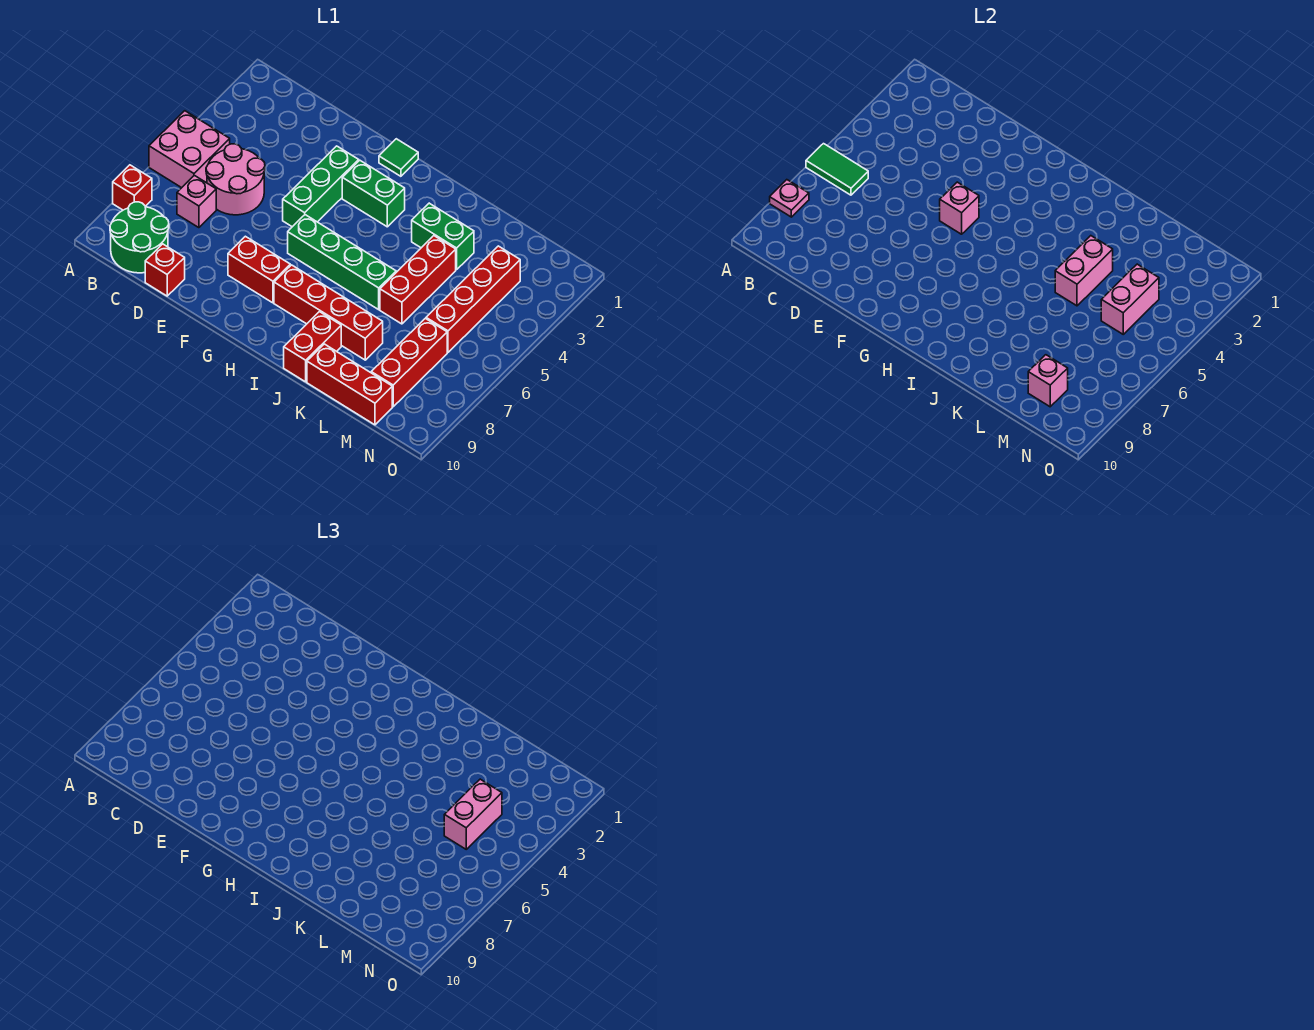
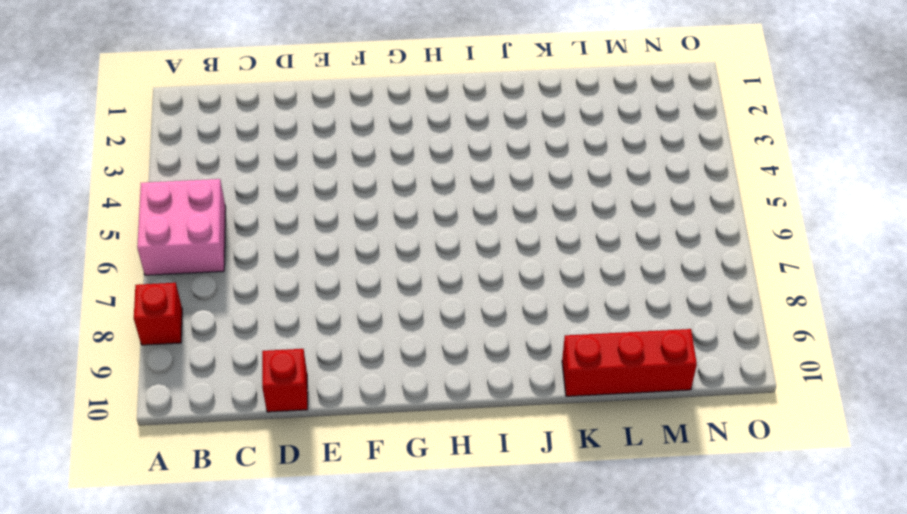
none -> green 2x2 round brick [110,202,169,273]
none -> pink 2x2 round brick [206,144,265,215]
none -> pink 1x1 brick [177,175,216,228]

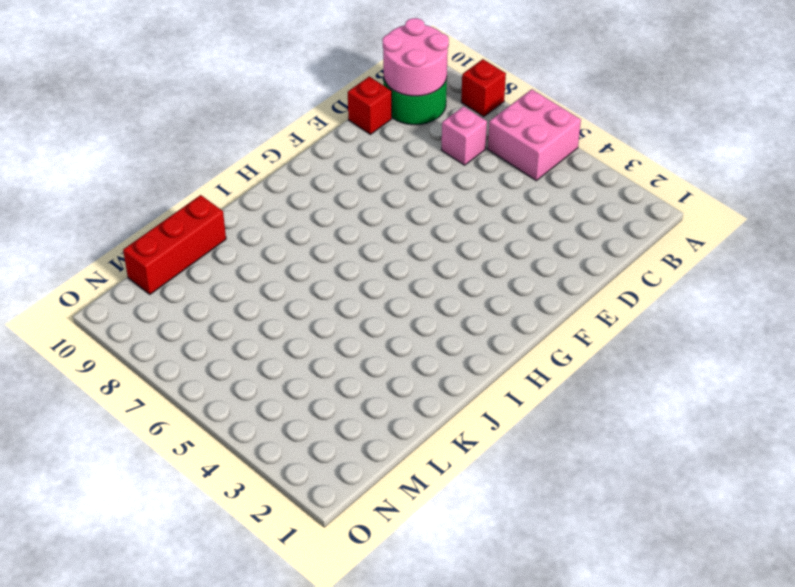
pink 2x2 round brick [383,18,449,96] -> pink 2x2 round brick moved to [206,144,265,215]
none -> green 1x3 brick [283,146,359,227]
none -> red 1x2 brick [228,236,290,303]
none -> green 1x1 tile [379,139,418,176]

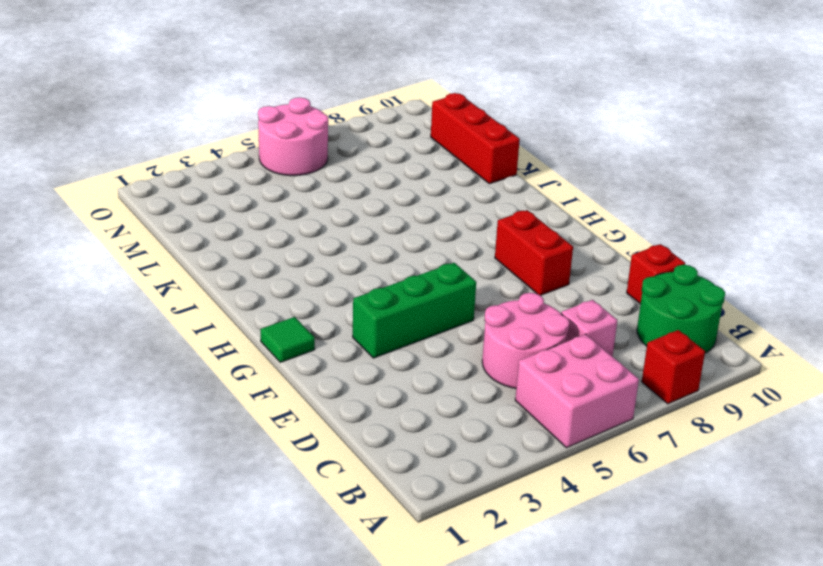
pink 2x2 round brick [258,97,328,176] -> none
none -> green 1x2 brick [342,160,405,227]
none -> green 1x4 brick [288,215,396,310]
none -> red 1x4 brick [274,265,383,360]

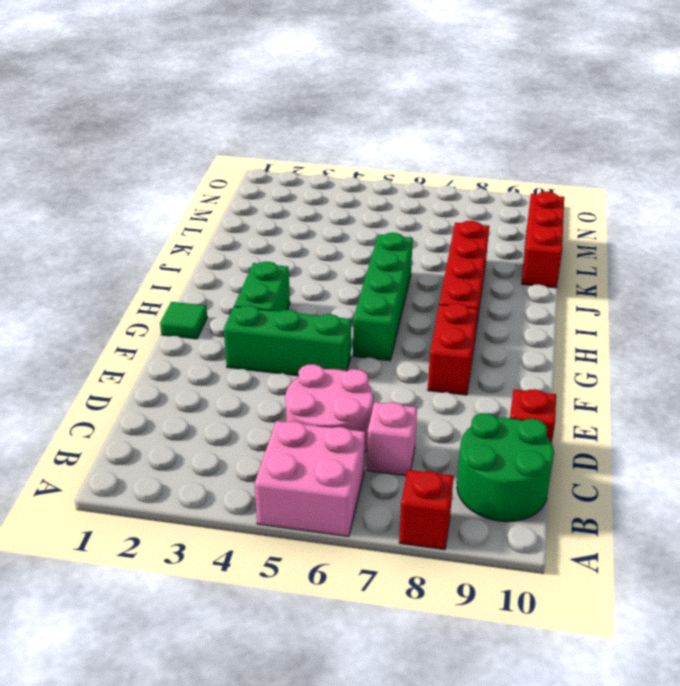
none -> green 1x2 brick [412,203,474,270]
none -> red 1x2 brick [284,312,341,382]
none -> red 1x3 brick [380,236,456,324]

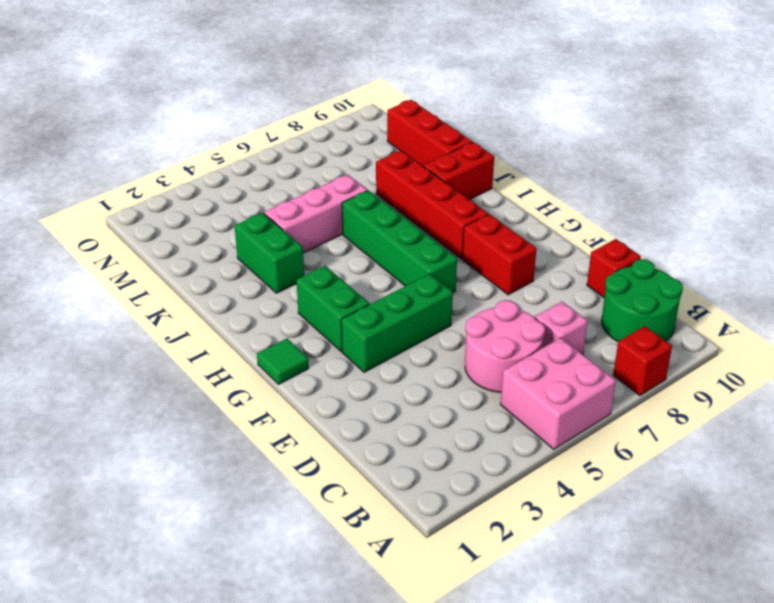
pink 1x3 brick [264,175,368,253] -> red 1x3 brick [380,236,456,324]
none -> red 1x4 brick [426,246,520,352]
none -> red 1x3 brick [371,318,447,407]
none -> green 1x2 tile [806,144,868,195]

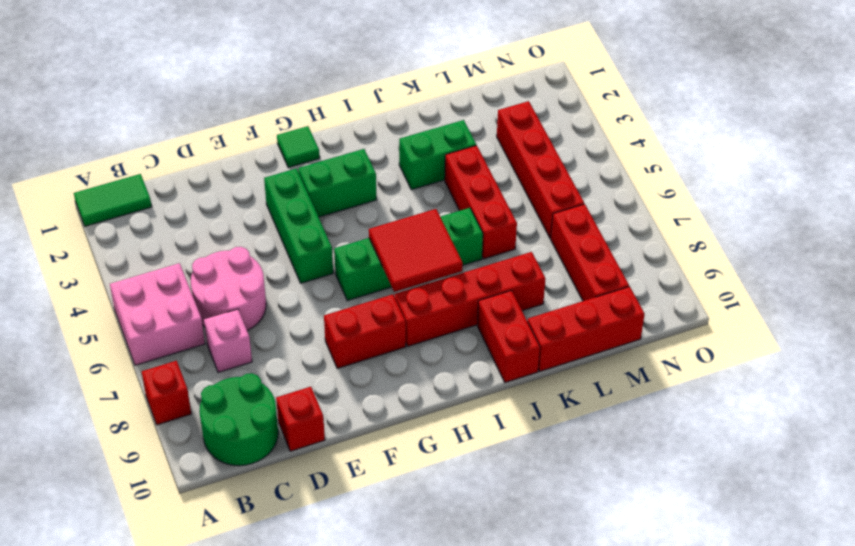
green 1x2 tile [74,174,152,226] -> green 1x2 tile moved to [806,144,868,195]
red 2x2 tile [369,209,463,292] -> none
none -> pink 1x1 plate [770,180,809,217]
none -> pink 1x1 brick [940,182,979,234]
none -> pink 1x2 brick [1055,236,1113,306]

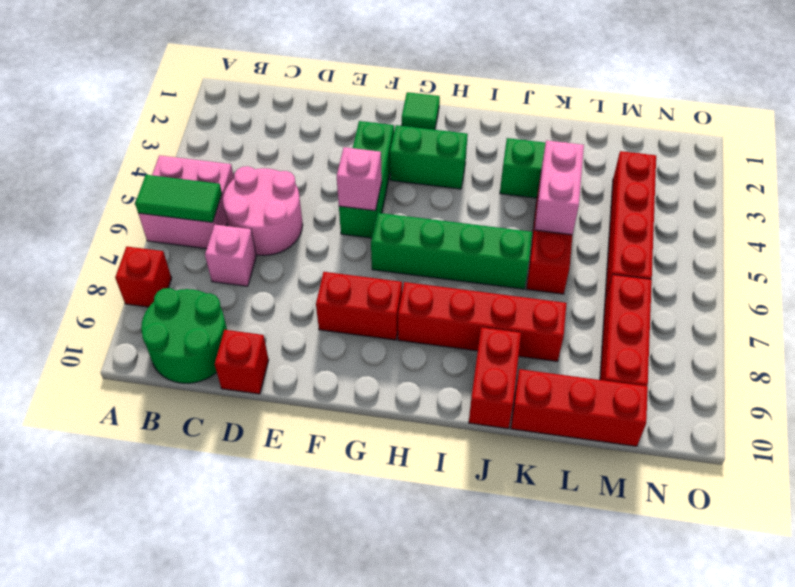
none -> pink 1x1 plate [770,180,809,217]
none -> pink 1x2 brick [1101,264,1159,334]
none -> pink 1x1 brick [1028,355,1068,407]

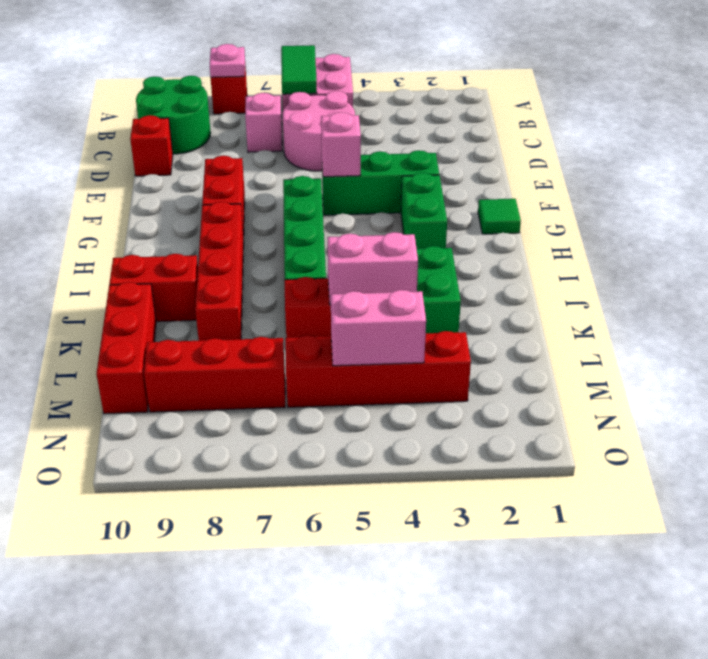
none -> pink 1x1 brick [1028,355,1068,407]
none -> pink 1x2 brick [444,779,502,849]

